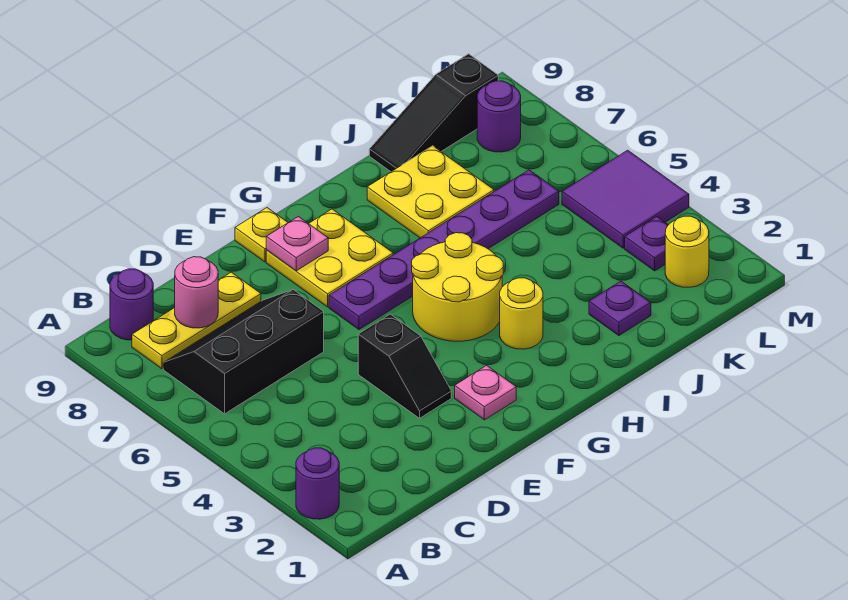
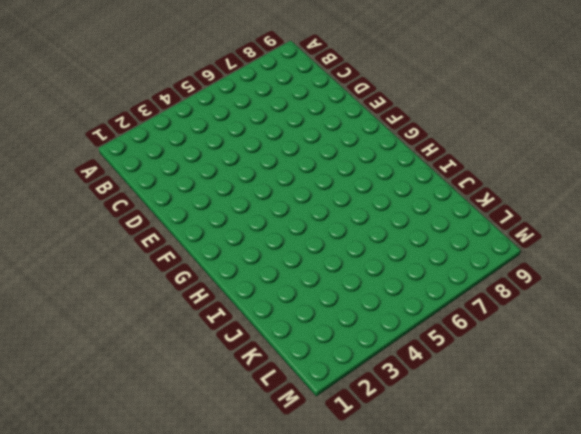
none -> purple 1x1 round brick [296,448,339,519]
none -> black 2x3 slope [163,290,324,414]
none -> yellow 1x3 plate [132,272,261,369]

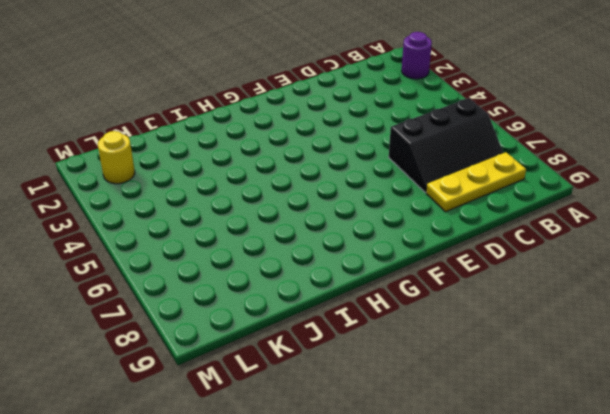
none -> purple 1x1 round brick [110,269,153,340]
none -> black 1x2 slope [358,314,451,418]
none -> pink 1x1 plate [455,365,516,420]

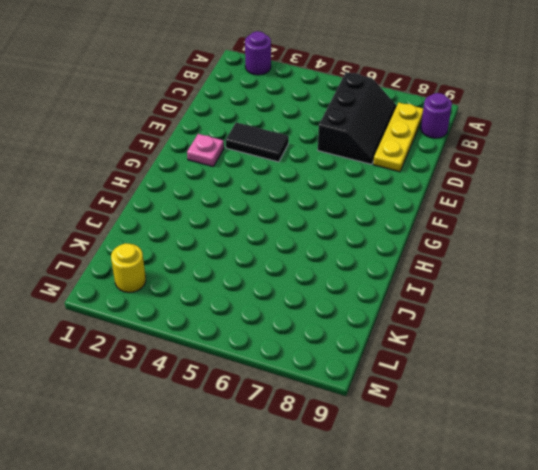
black 1x2 tile [226,122,289,162] -> black 1x2 slope [358,314,451,418]
none -> purple 1x6 plate [329,170,559,330]
none -> yellow 2x2 plate [266,209,393,307]
none -> yellow 1x1 plate [235,208,288,262]

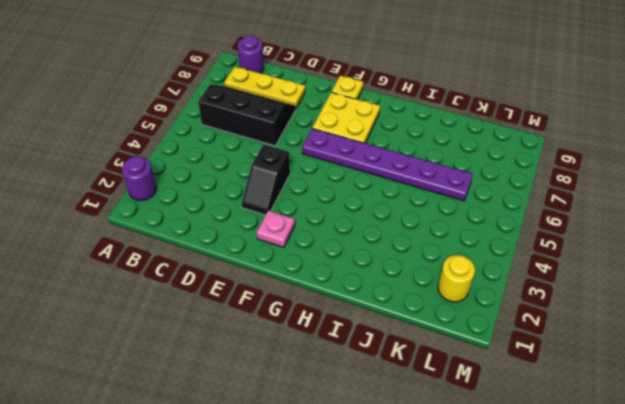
none -> yellow 2x2 round brick [412,233,503,341]
none -> yellow 1x1 round brick [500,278,543,349]
none -> yellow 2x2 plate [367,146,494,238]

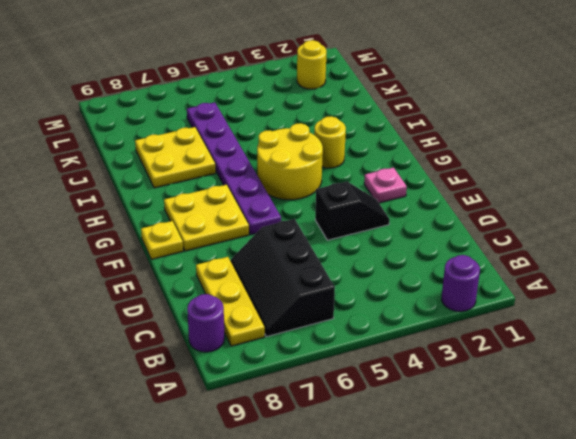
none -> purple 1x1 plate [589,281,651,336]
none -> black 1x3 slope [369,54,498,172]
none -> purple 1x1 plate [625,217,668,271]

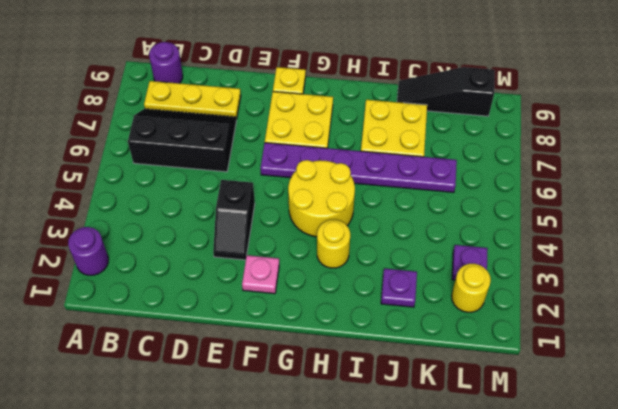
none -> purple 2x2 tile [562,150,689,248]
none -> purple 1x1 round brick [477,81,521,152]
none -> pink 1x1 round brick [175,257,218,328]

